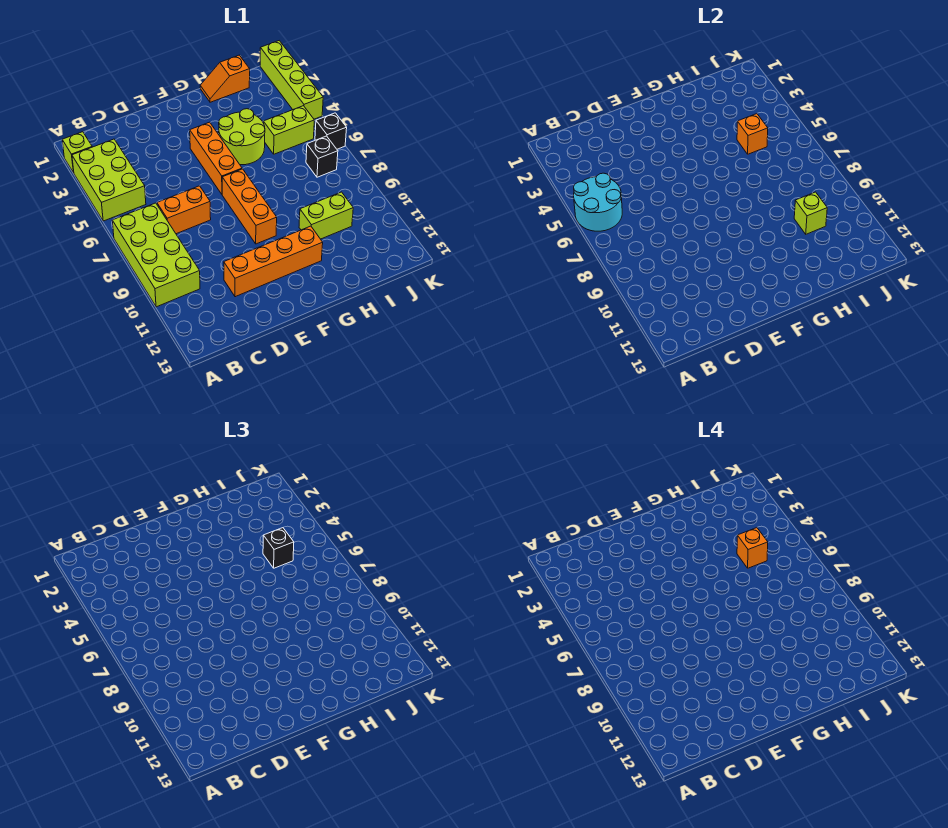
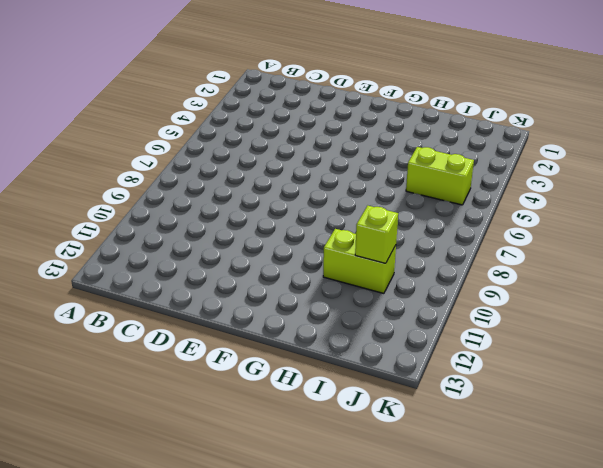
none -> lime 1x1 brick [62,132,92,173]
none -> lime 2x3 brick [72,139,146,221]
none -> lime 2x4 brick [112,203,200,307]

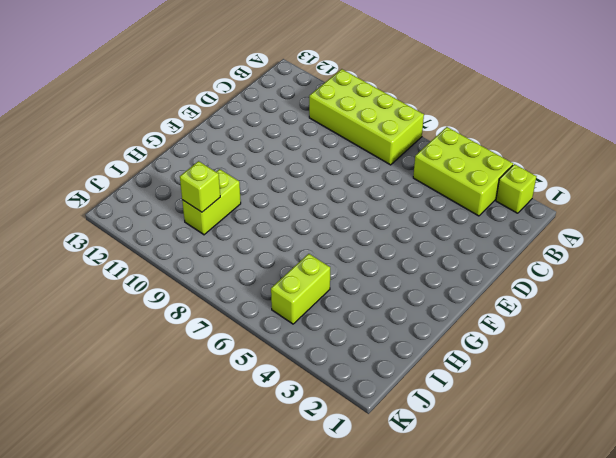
none -> orange 1x2 brick [157,186,211,234]
none -> orange 1x4 brick [224,226,323,297]
none -> orange 1x3 brick [190,122,242,194]

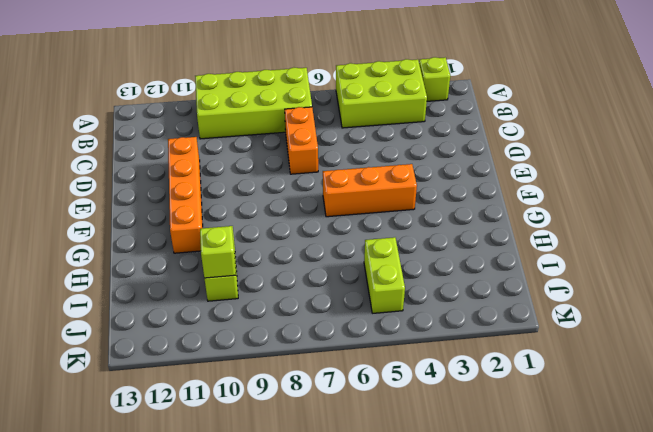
none -> orange 1x3 brick [222,169,277,244]
none -> lime 2x2 round brick [219,109,265,165]
none -> orange 1x2 slope [200,55,250,102]

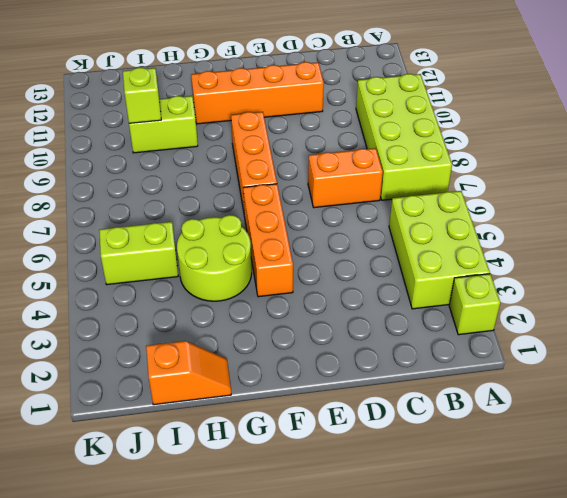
none -> black 1x1 brick [306,136,338,177]
none -> lime 1x4 brick [260,41,323,119]
none -> black 1x1 brick [315,113,347,149]

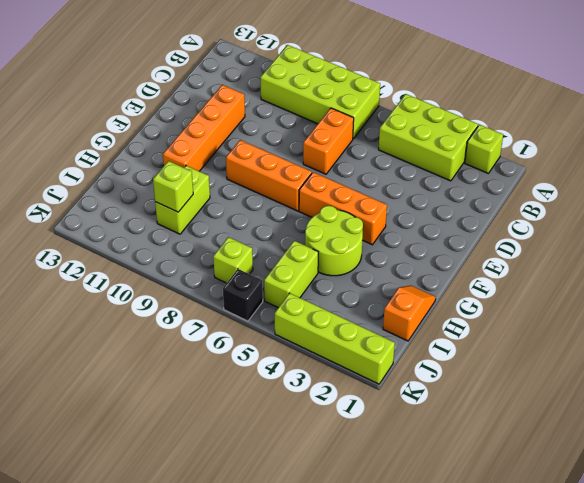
lime 1x1 brick [213,237,253,283] -> black 1x1 brick [306,136,338,177]
none -> cyan 2x2 round brick [574,173,622,231]
none -> orange 1x1 brick [737,114,768,154]
none -> black 1x1 brick [263,528,294,568]

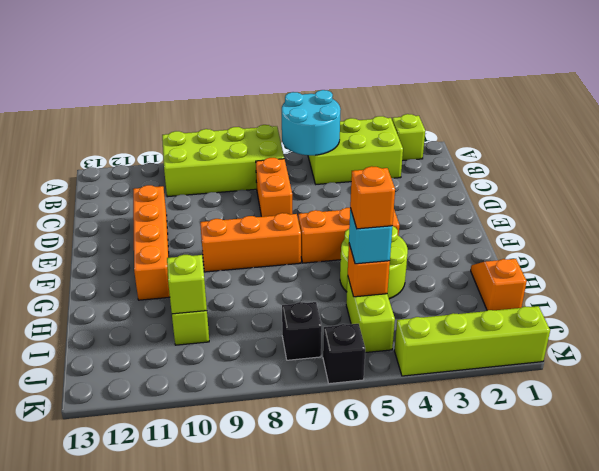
cyan 1x1 brick [349,208,392,264] -> black 1x1 brick [263,528,294,568]

